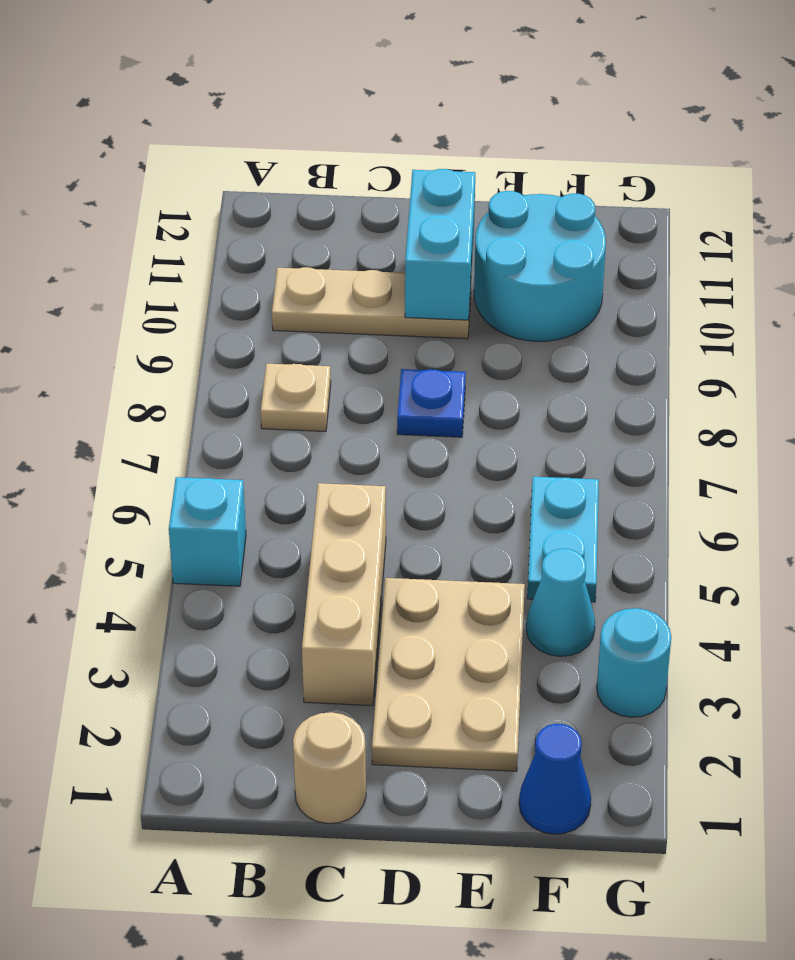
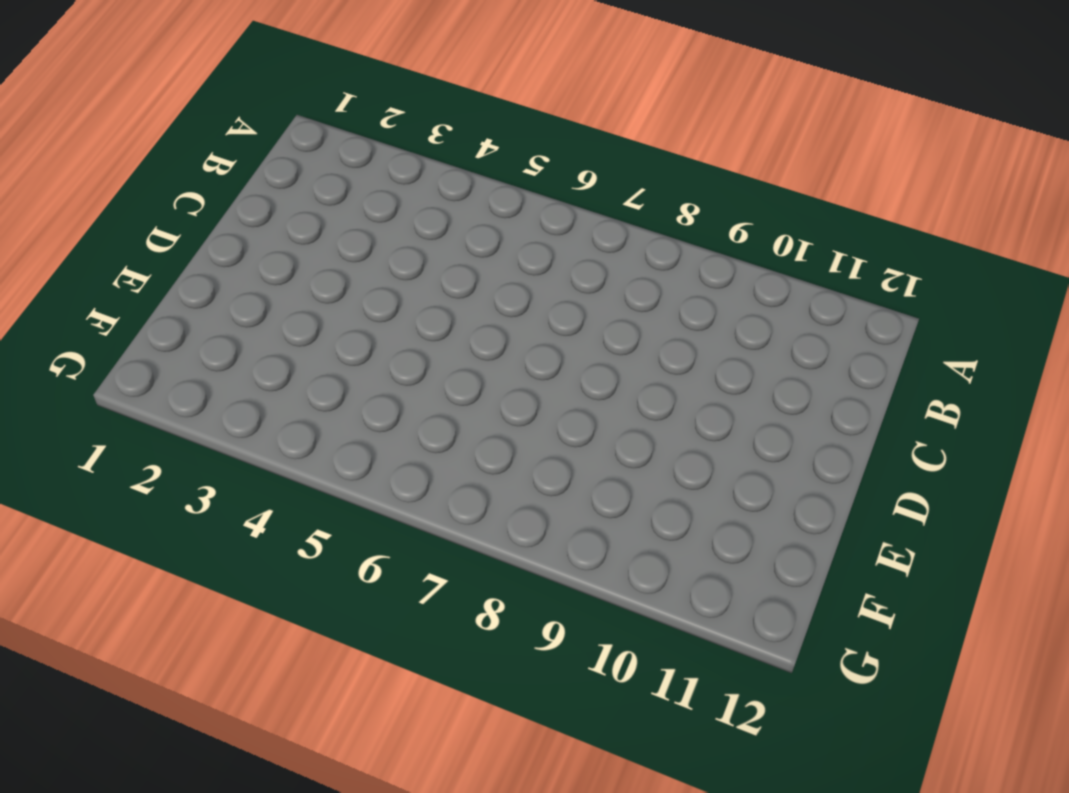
none -> cyan 1x1 brick [169,477,246,586]
none -> tan 1x1 plate [261,364,331,432]
none -> tan 1x3 plate [272,267,471,339]

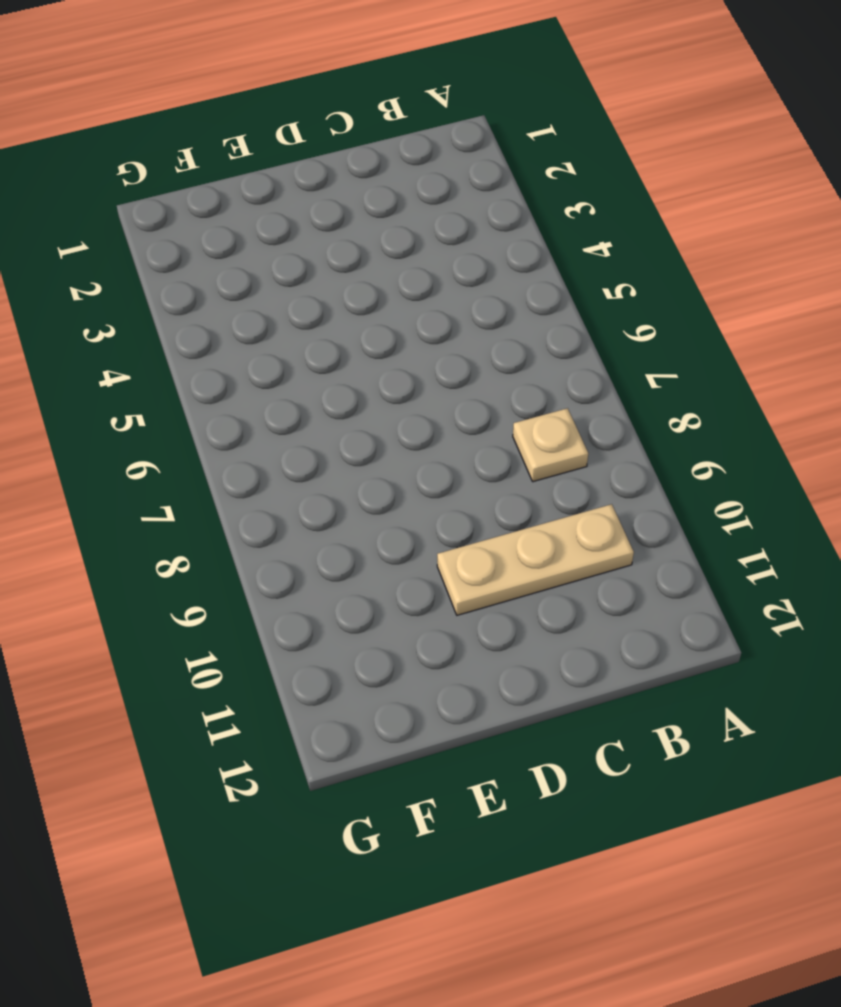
none -> cyan 1x1 brick [169,477,246,586]
none -> tan 1x1 round brick [293,712,366,824]
none -> tan 1x3 brick [302,483,386,706]

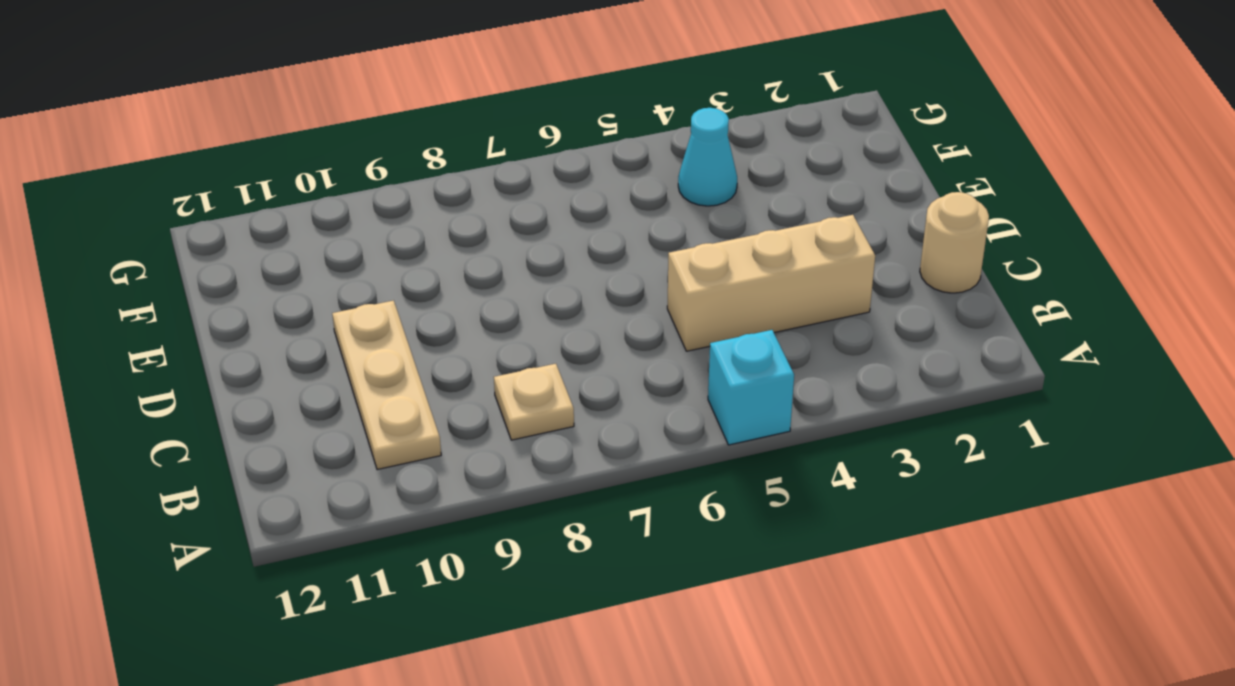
none -> tan 2x3 plate [372,578,525,771]
none -> blue 1x1 plate [397,369,466,437]
none -> cyan 2x2 round brick [474,191,606,341]

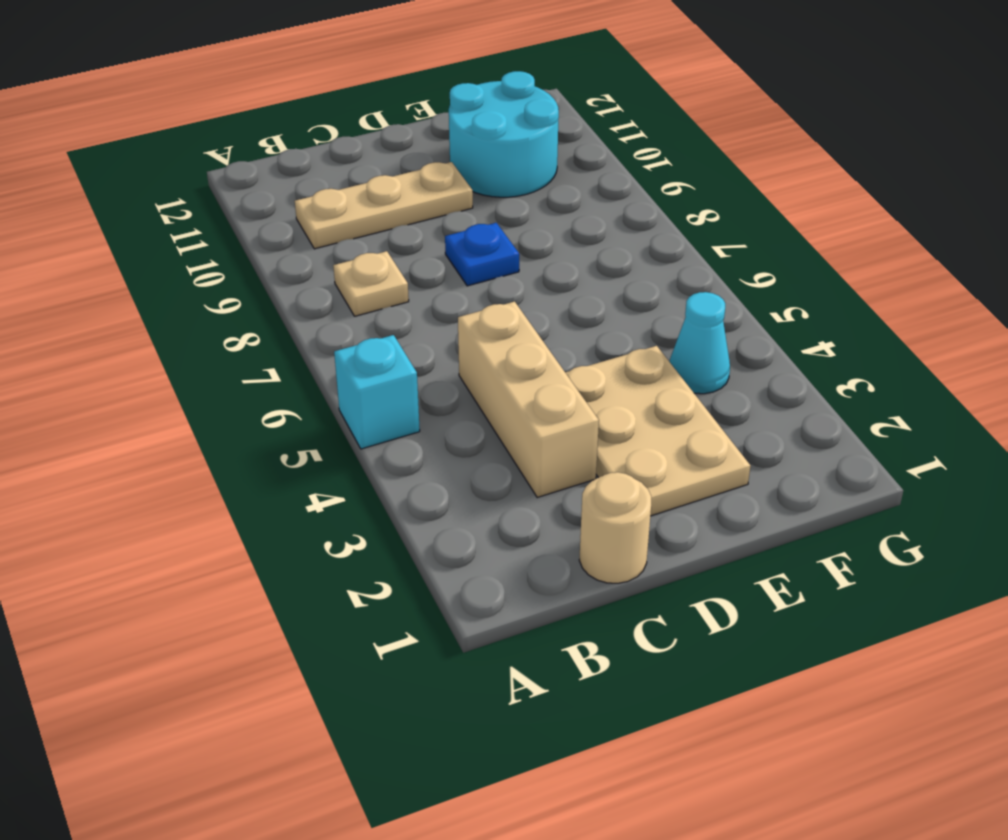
none -> blue 1x1 cone [519,724,591,834]
none -> cyan 1x2 plate [527,477,599,602]
none -> cyan 1x1 round brick [597,608,671,717]

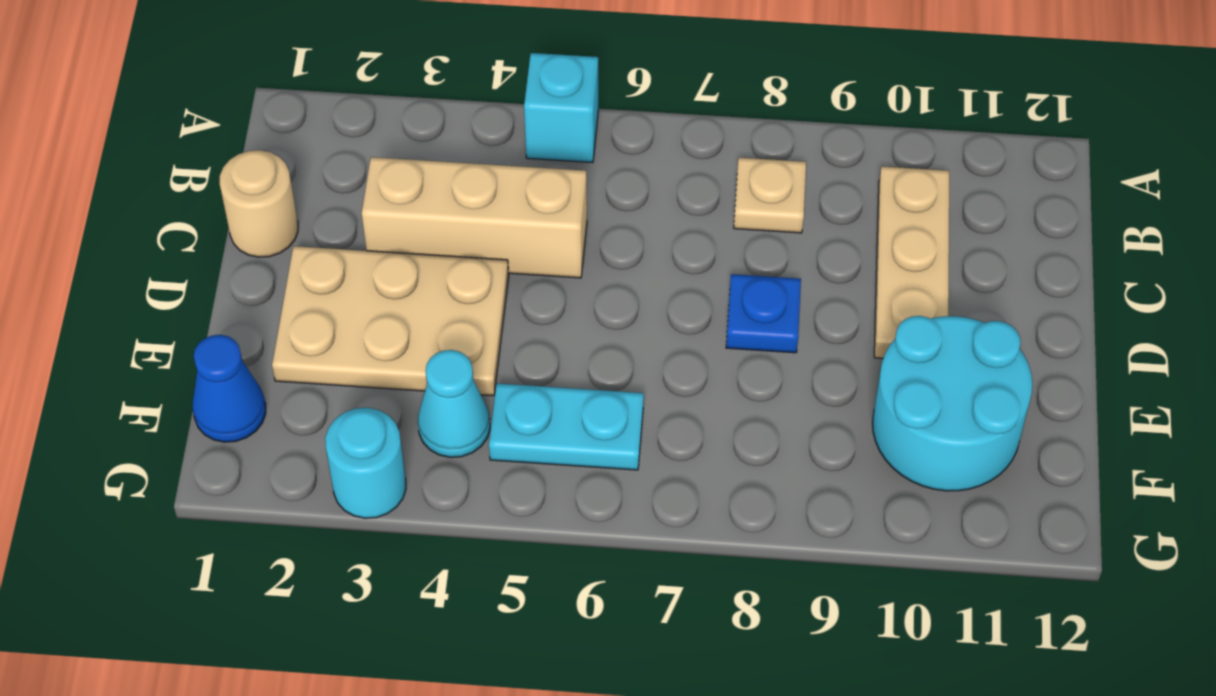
none -> cyan 1x2 brick [405,169,475,320]

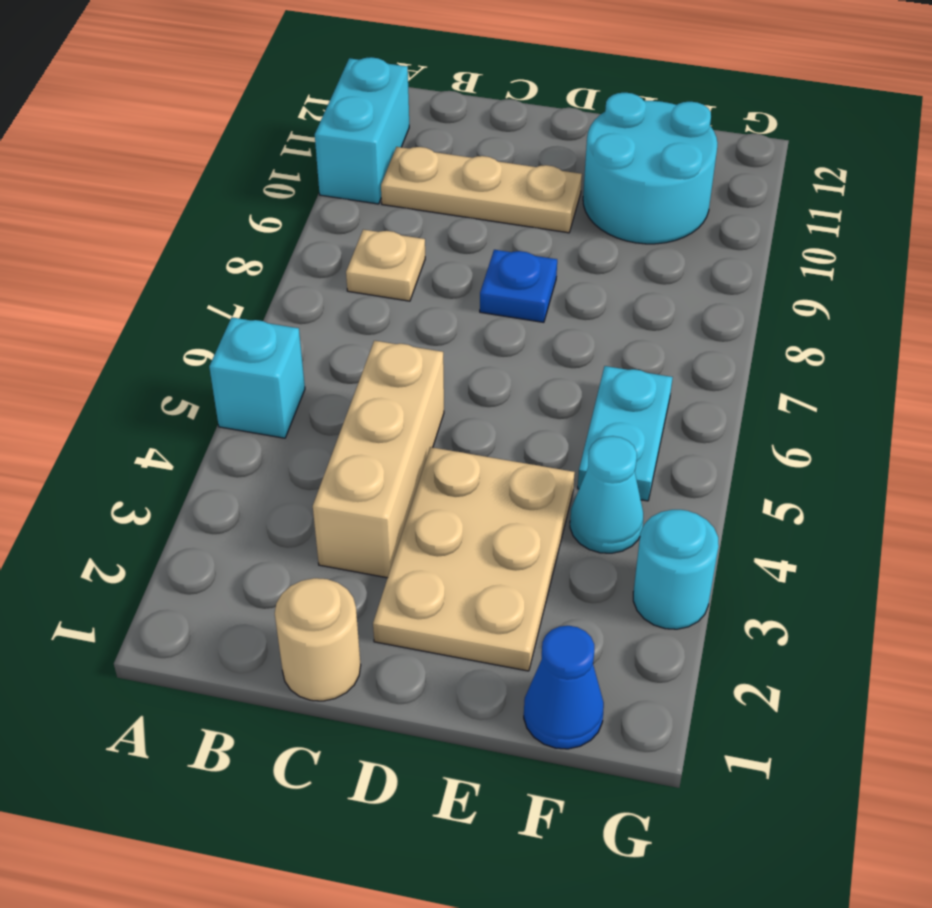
cyan 1x2 brick [315,57,409,204] -> cyan 1x2 brick moved to [405,169,475,320]

